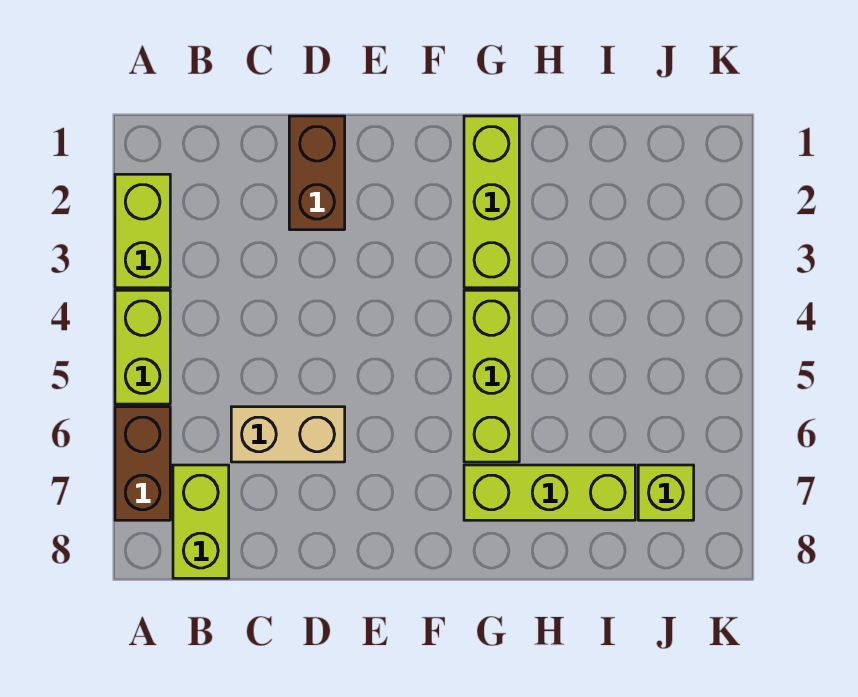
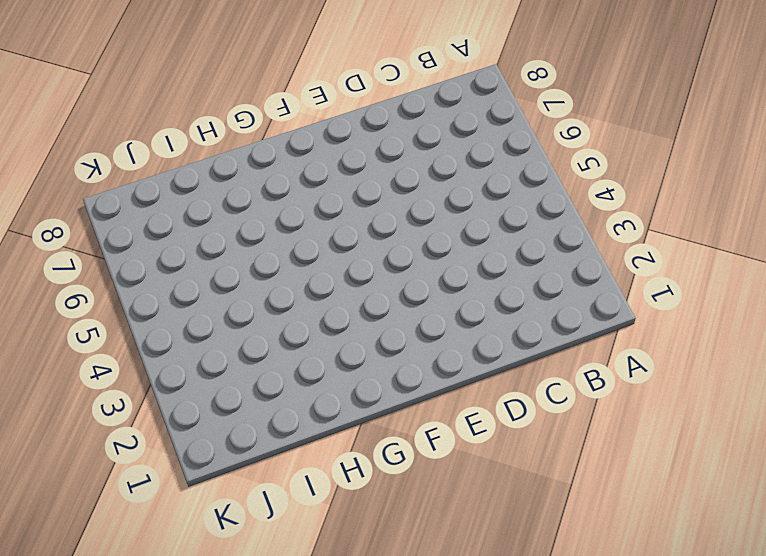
none -> lime 1x2 brick [115,174,170,288]
none -> lime 1x2 brick [115,290,170,404]

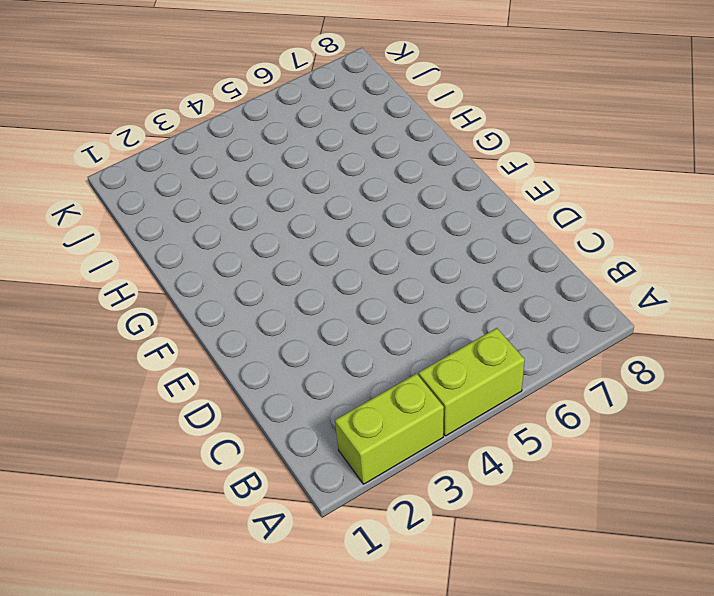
none -> brown 1x2 brick [115,407,170,520]
none -> lime 1x2 brick [173,465,229,578]

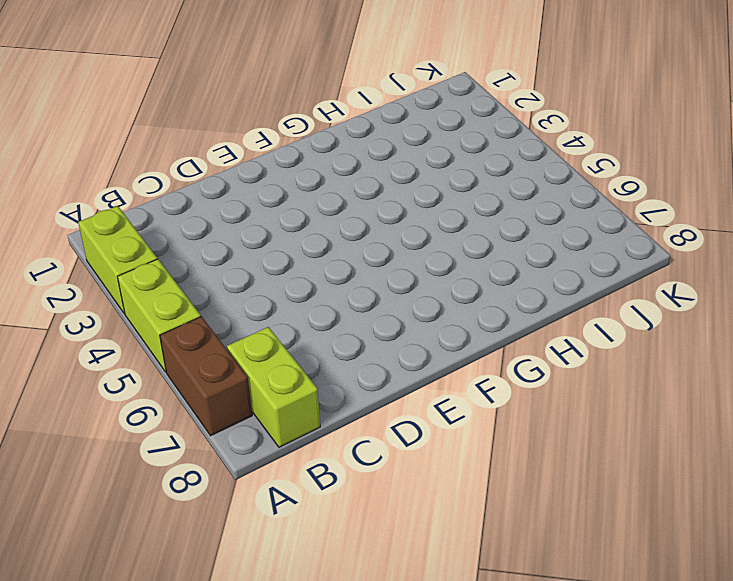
none -> tan 1x2 brick [231,407,345,462]
none -> brown 1x2 brick [289,116,345,230]

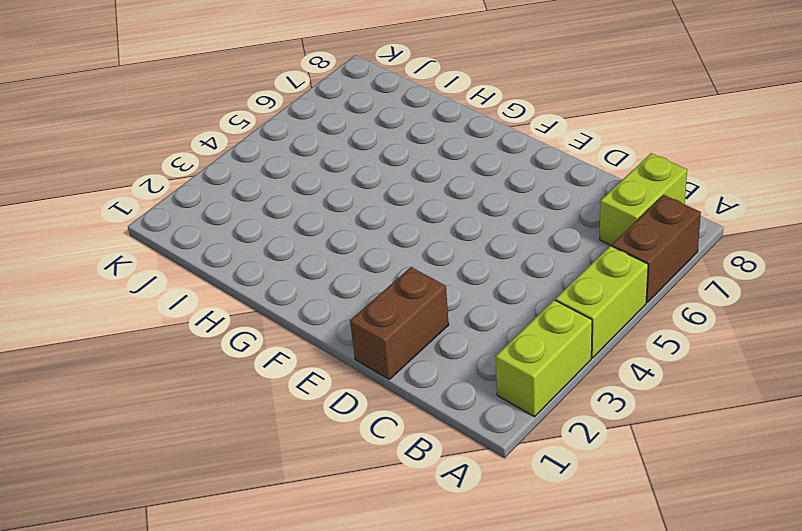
none -> tan 1x2 brick [231,407,345,462]
none -> lime 1x3 brick [464,116,519,288]

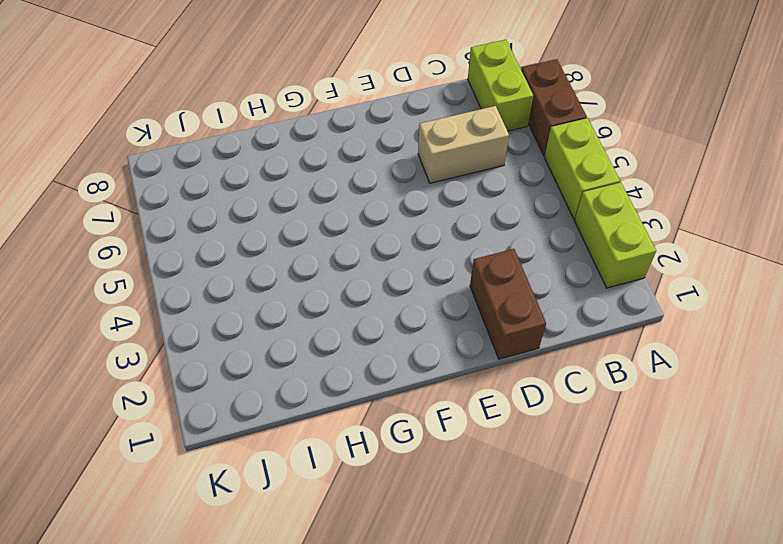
none -> lime 1x3 brick [464,116,519,288]
none -> lime 1x3 brick [464,290,519,462]

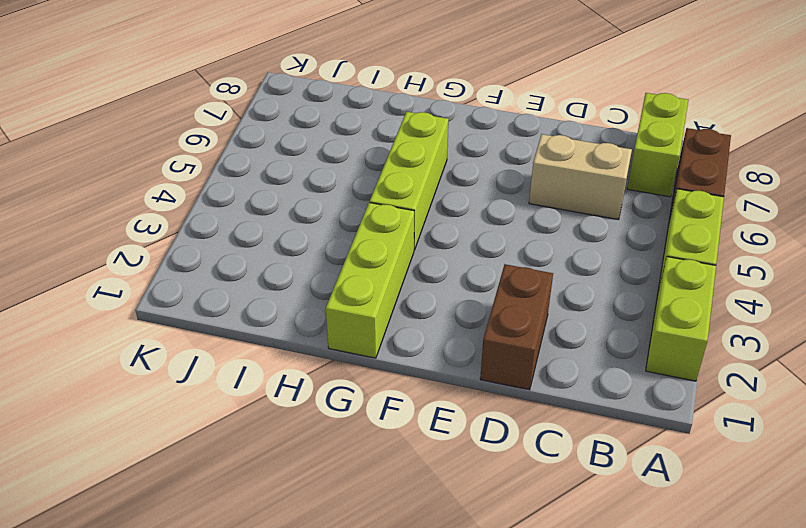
none -> lime 1x3 brick [464,465,635,520]
none -> lime 1x1 brick [638,465,694,520]

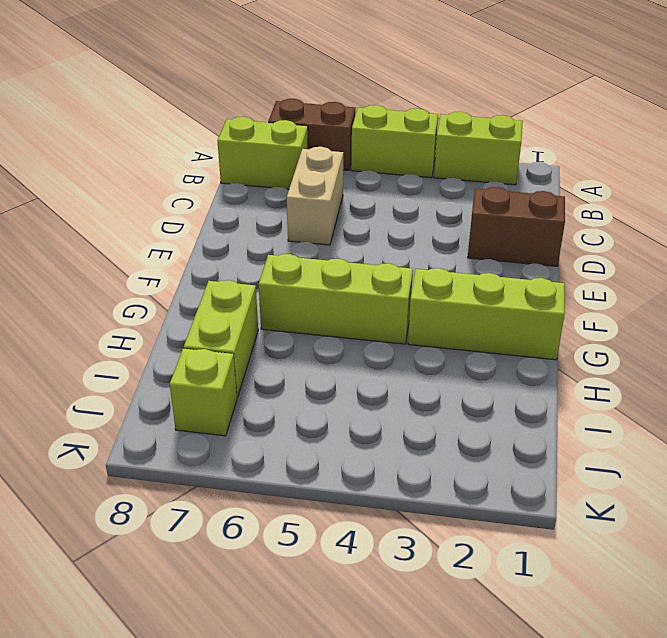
lime 1x2 brick [184,280,258,398] -> lime 1x3 brick [464,465,635,520]

